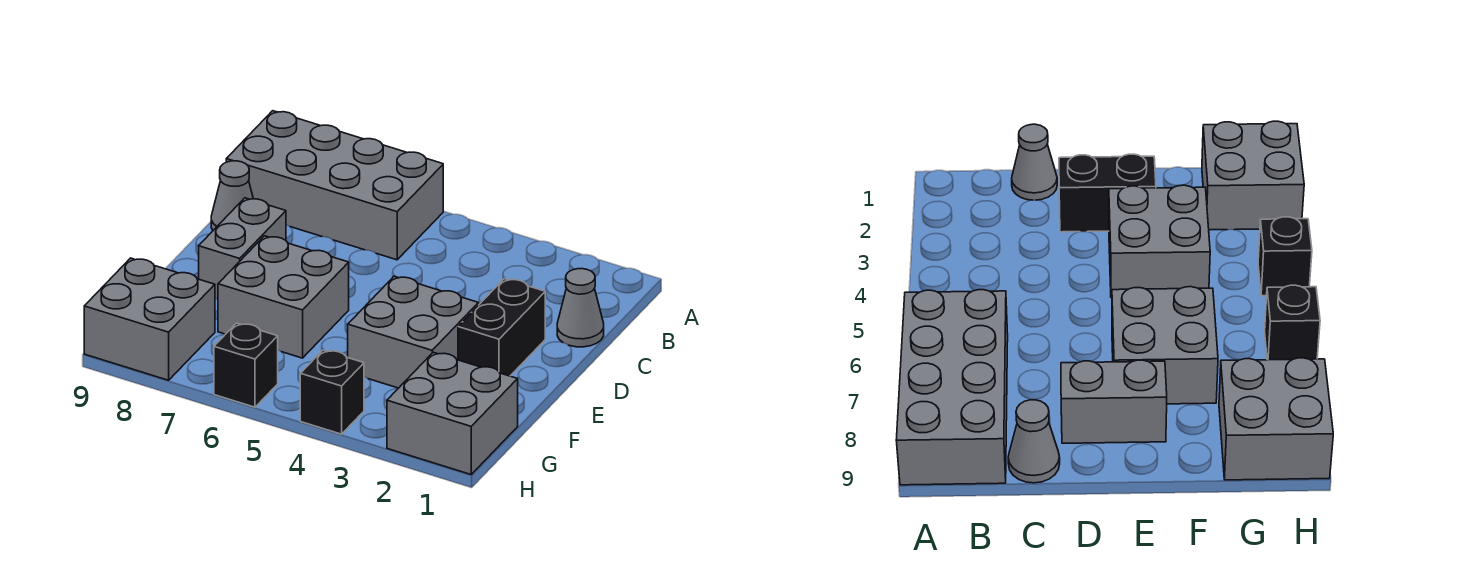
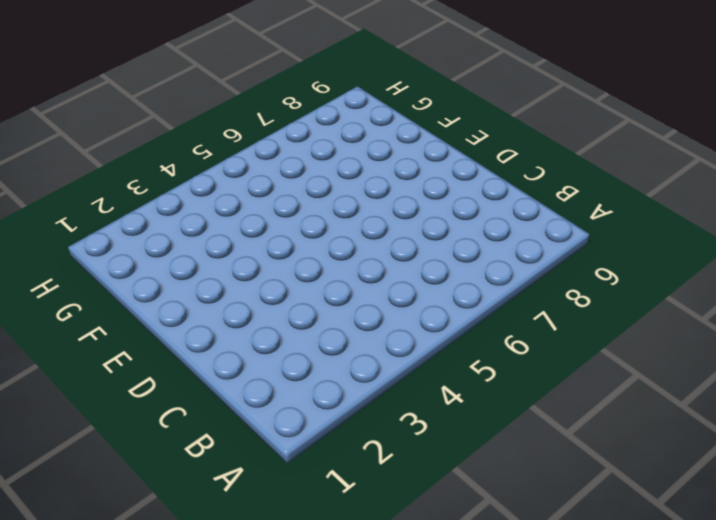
none -> grey 2x4 brick [226,111,443,260]
none -> grey 1x1 cone [557,269,604,347]

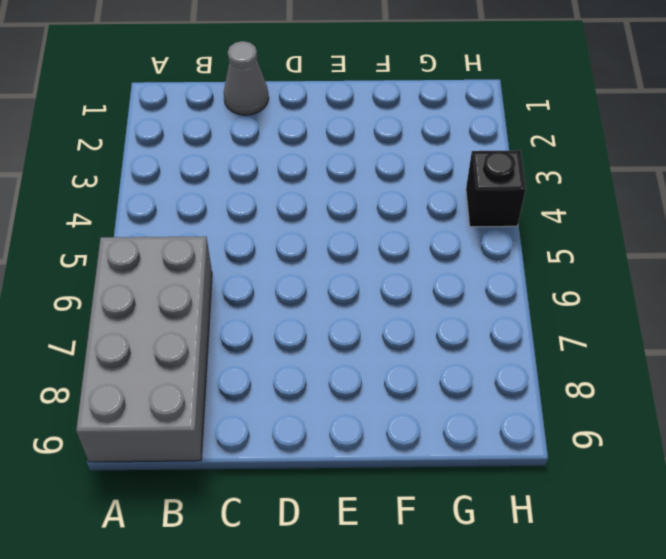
none -> grey 1x1 cone [211,161,253,230]
none -> black 1x2 brick [458,279,545,376]

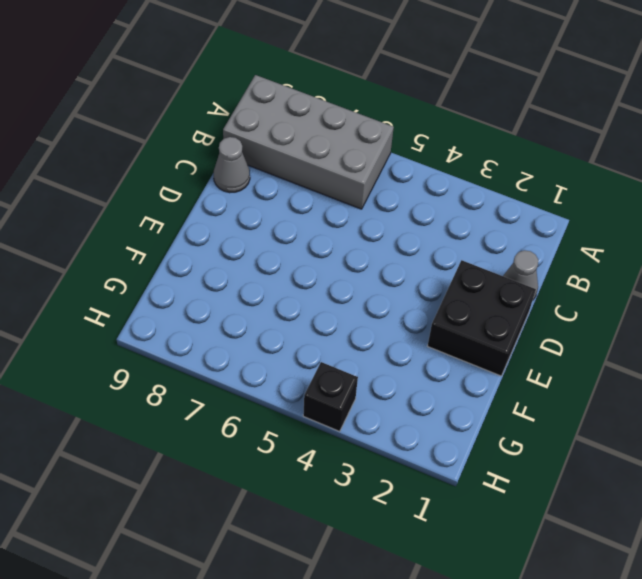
black 2x2 brick [428,260,536,376] -> black 1x2 brick [458,279,545,376]
none -> grey 1x2 brick [199,198,286,299]
none -> grey 2x2 brick [348,276,478,388]

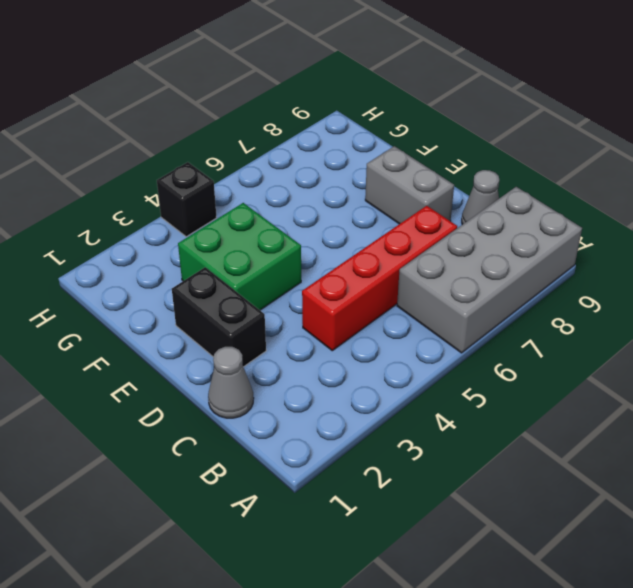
red 1x4 brick [302,206,457,351] -> none
green 2x2 brick [178,203,301,310] -> grey 2x2 brick [348,276,478,388]
none -> grey 2x2 brick [218,236,349,358]
none -> grey 2x2 brick [387,352,518,474]

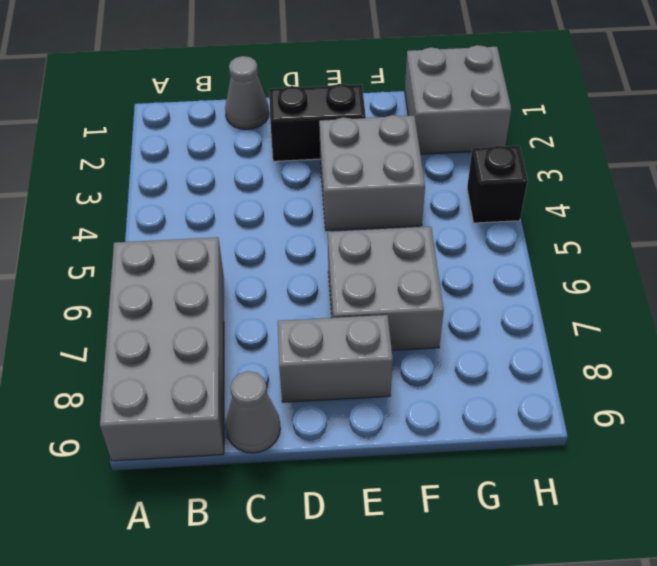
none -> grey 2x2 brick [84,258,215,380]
none -> black 1x1 brick [214,323,278,407]

